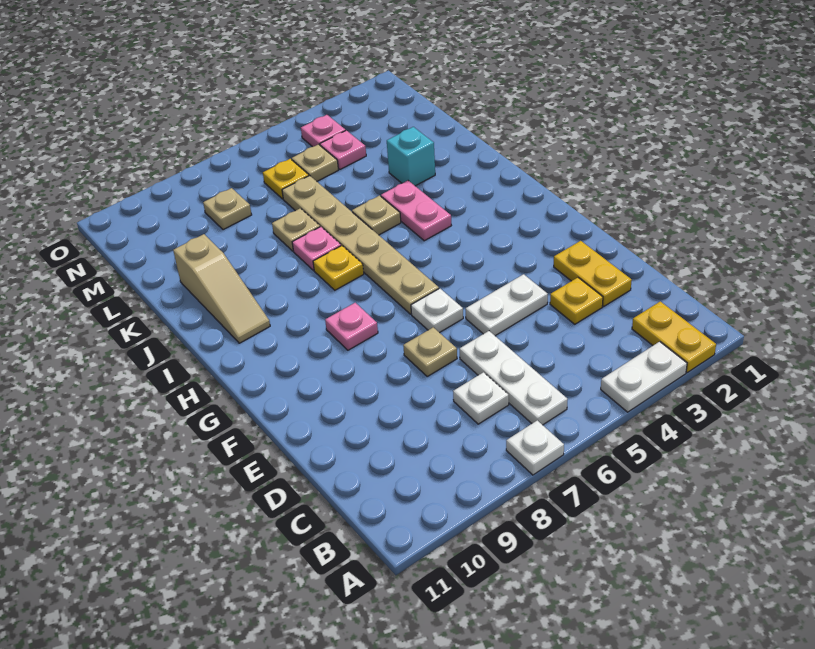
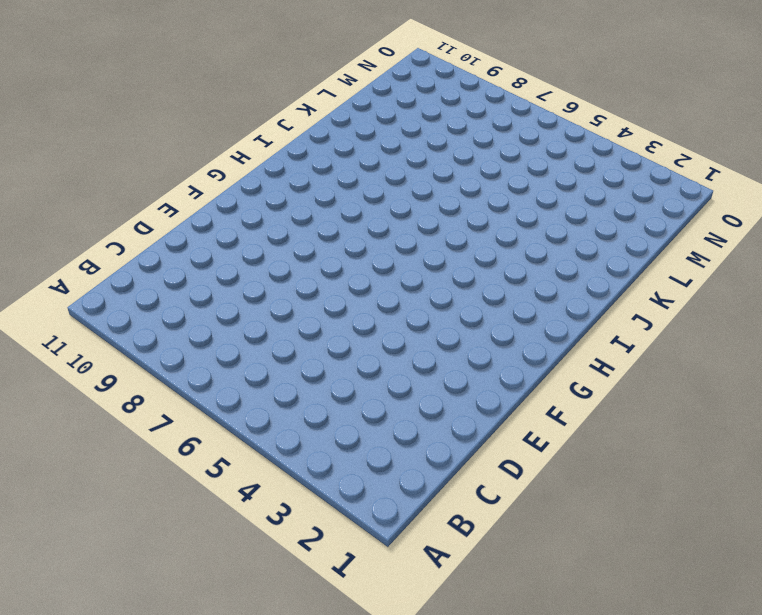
none -> yellow 1x2 plate [632,301,716,372]
none -> white 1x2 plate [601,342,687,412]
none -> white 1x1 plate [506,420,564,475]

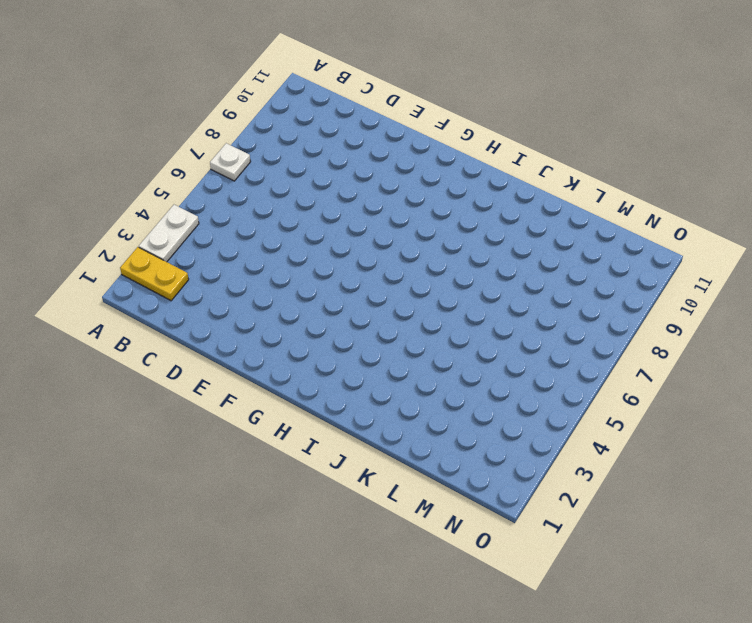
none -> white 1x3 plate [460,331,568,425]
none -> white 1x1 plate [453,372,509,424]
none -> yellow 1x2 plate [554,241,632,306]

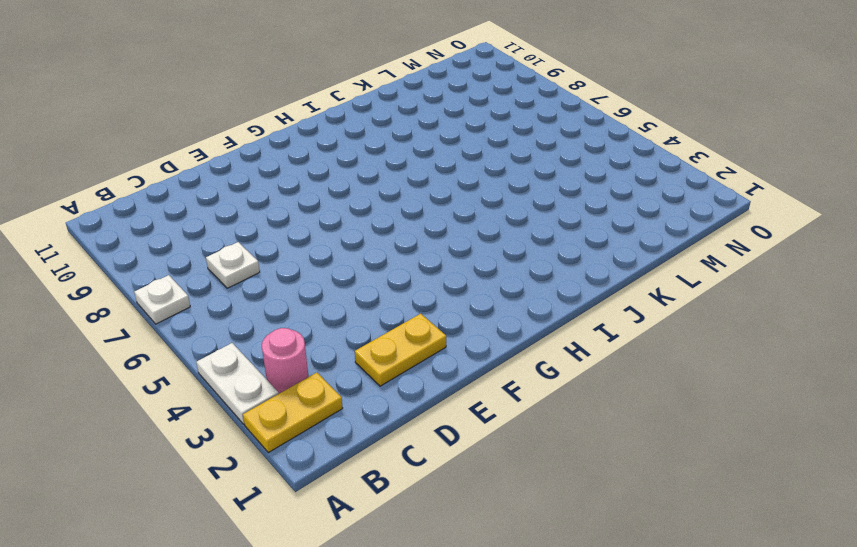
pink 1x1 round brick [262,328,309,394] -> none
none -> white 1x3 plate [460,331,568,425]
none -> yellow 1x1 plate [550,278,603,324]
none -> white 1x2 plate [466,274,548,336]

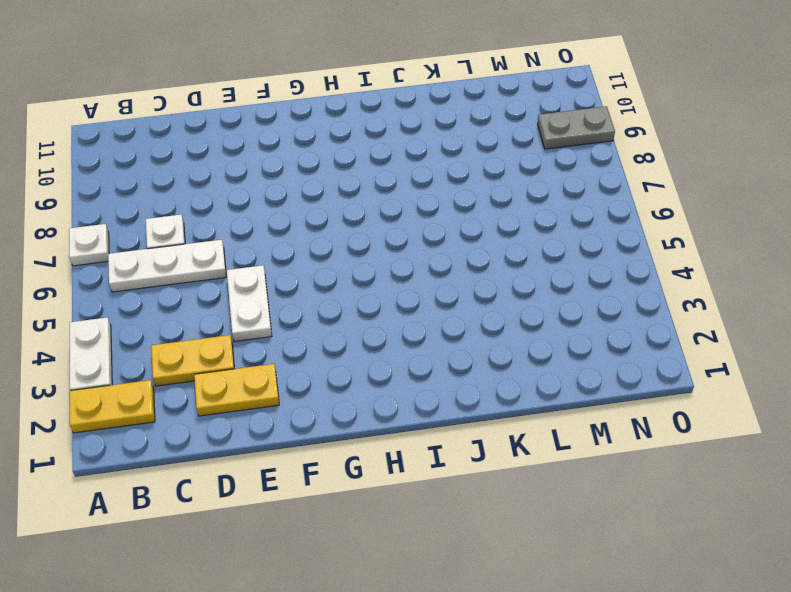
yellow 1x2 plate [151,335,235,386] -> yellow 1x1 plate [550,278,603,324]
grey 1x2 plate [538,106,615,149] -> none
none -> tan 1x1 plate [403,327,457,376]
none -> white 1x1 plate [411,288,463,333]
none -> tan 1x6 plate [282,176,439,314]

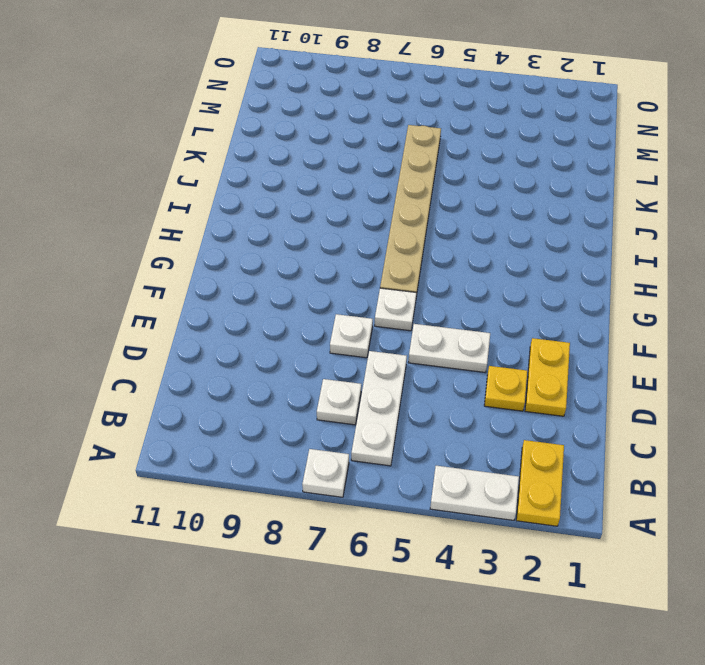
white 1x1 plate [330,314,373,358] -> tan 1x1 plate [403,327,457,376]
none -> pink 1x1 plate [325,303,378,350]
none -> pink 1x2 plate [381,181,451,241]
none -> yellow 1x1 plate [313,246,364,290]

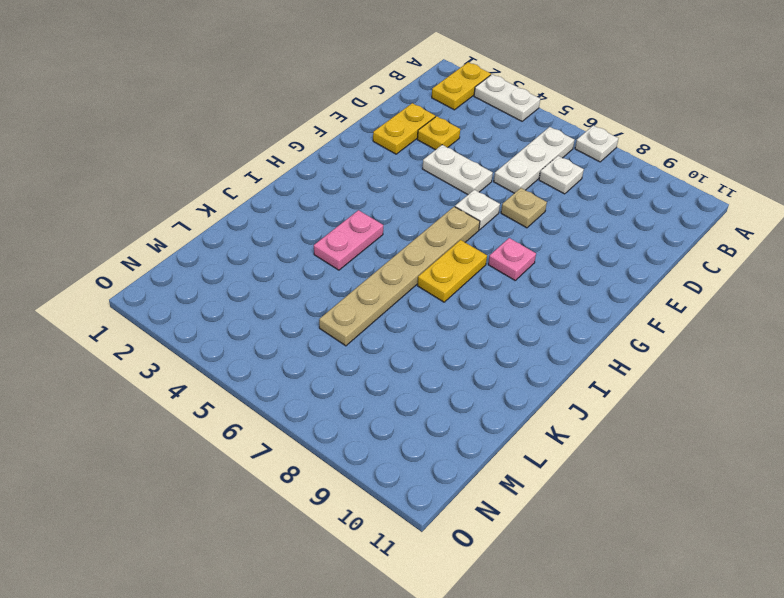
yellow 1x2 plate [417,240,487,302] -> yellow 1x1 plate [313,246,364,290]
none -> tan 1x3 slope [173,234,270,343]
none -> tan 1x1 plate [352,196,401,235]
none -> pink 1x1 plate [292,227,341,270]

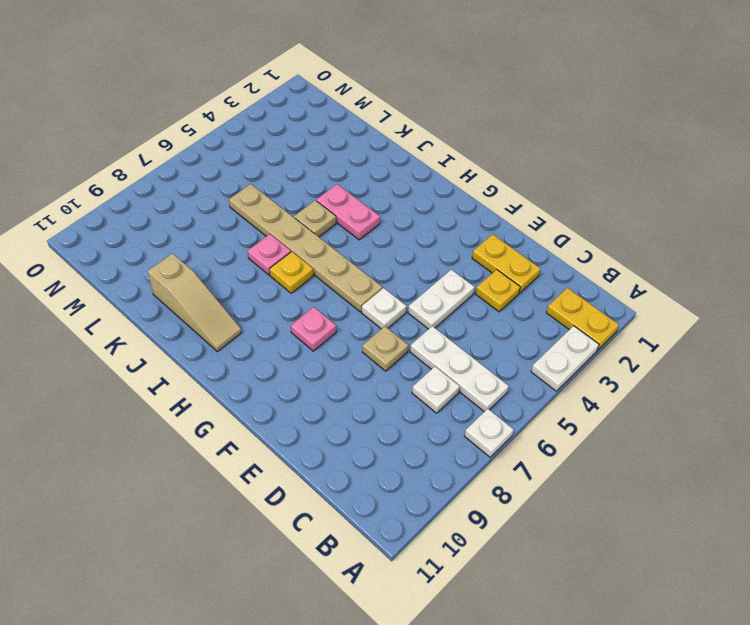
none -> cyan 1x1 brick [387,127,435,186]
none -> tan 1x1 plate [272,208,320,251]
none -> pink 1x1 plate [320,130,366,169]

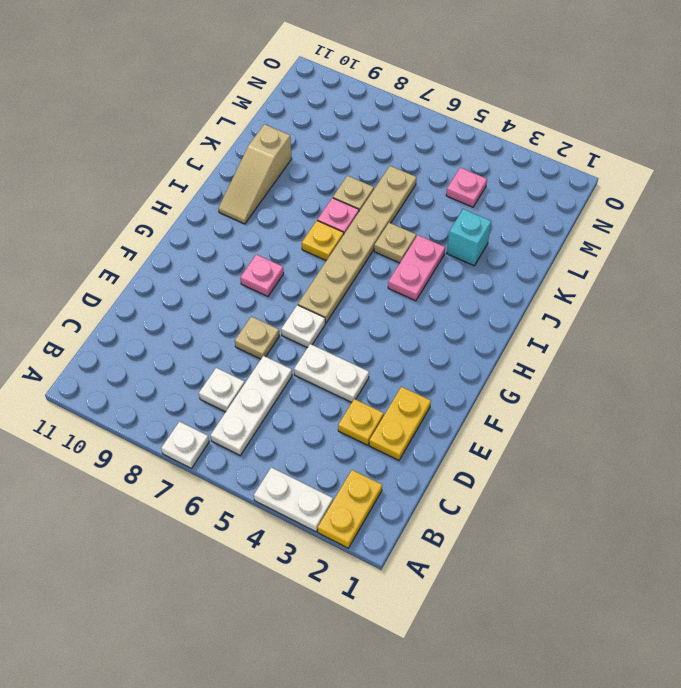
none -> tan 1x1 plate [292,144,338,181]
none -> yellow 1x1 plate [263,159,309,199]
none -> tan 1x1 plate [203,188,252,230]

